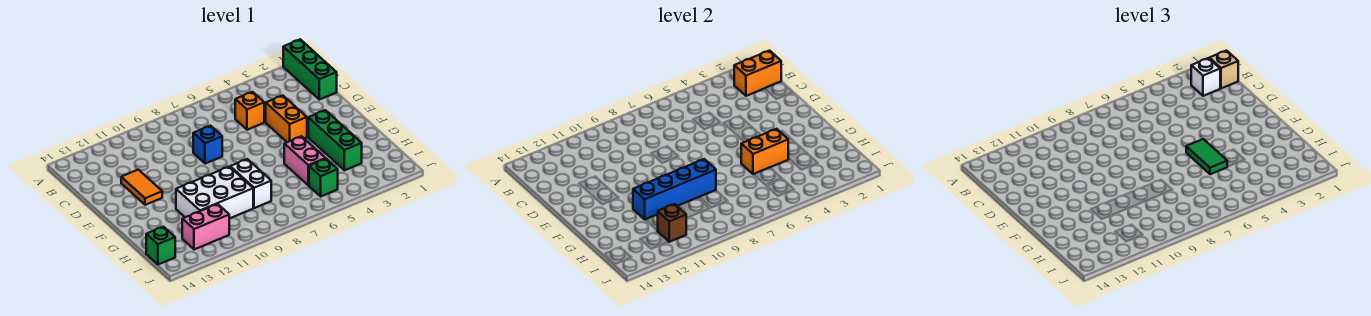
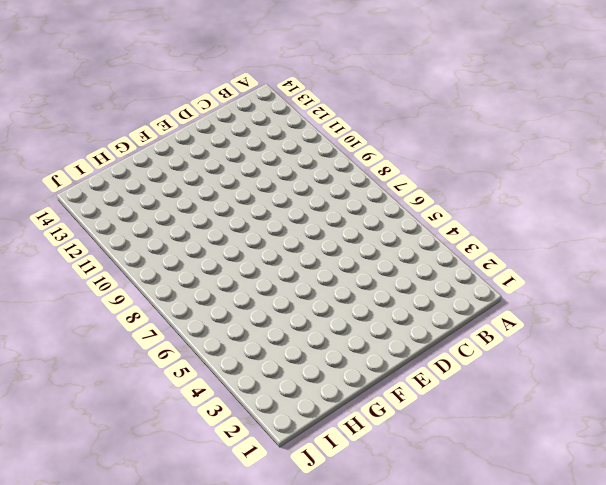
none -> green 1x3 brick [283,39,337,100]
none -> orange 1x1 brick [235,92,264,130]
none -> orange 1x2 brick [266,95,307,142]

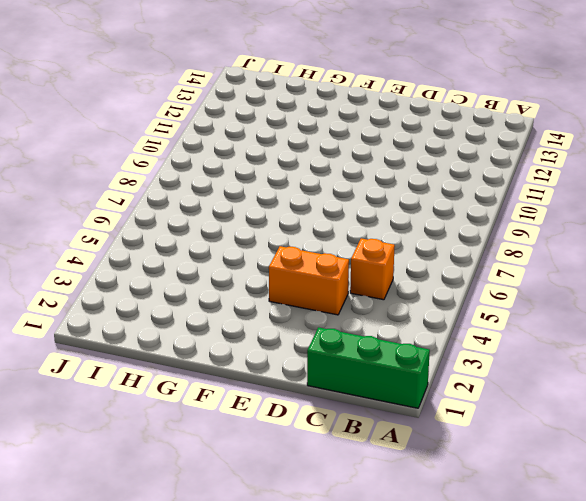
none -> blue 1x1 brick [193,126,222,164]
none -> orange 1x2 tile [121,170,162,205]
none -> green 1x3 brick [308,110,362,170]

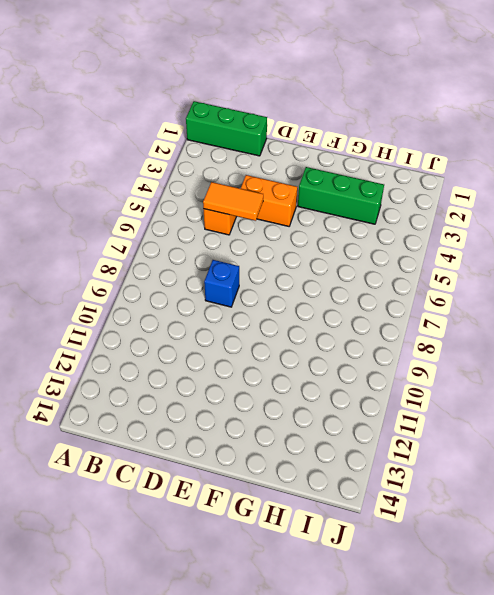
orange 1x2 tile [203,182,263,221] -> orange 1x2 tile moved to [121,170,162,205]
none -> pink 1x2 brick [284,136,326,185]
none -> white 1x2 brick [230,159,271,208]
none -> white 2x3 brick [176,167,253,219]

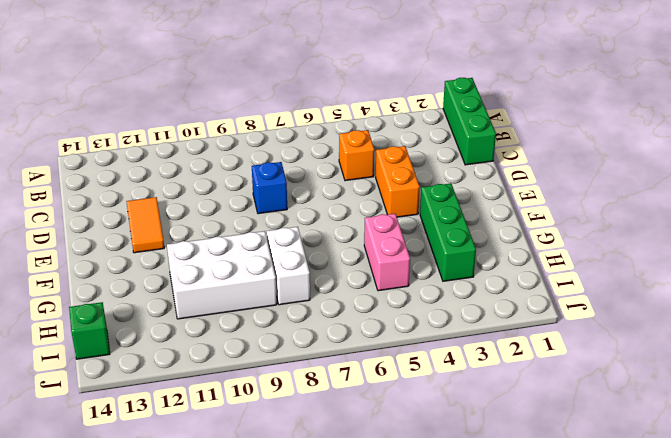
none -> green 1x1 brick [309,159,338,196]
none -> pink 1x2 brick [182,204,229,249]
none -> orange 1x2 brick [734,51,781,96]

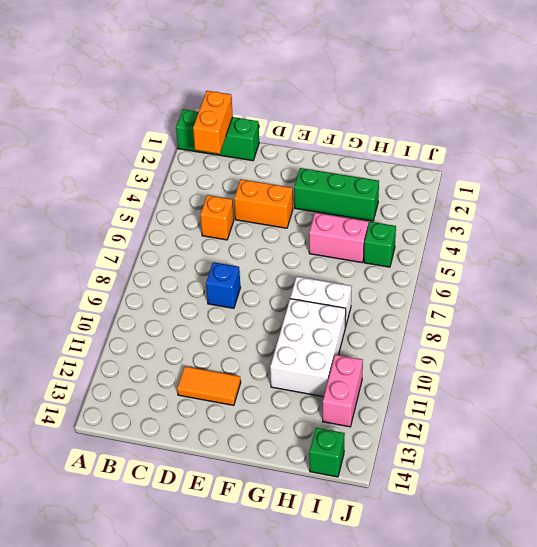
none -> orange 1x2 brick [741,129,788,174]
none -> blue 1x4 brick [633,159,716,219]
none -> brown 1x1 brick [658,204,687,242]

